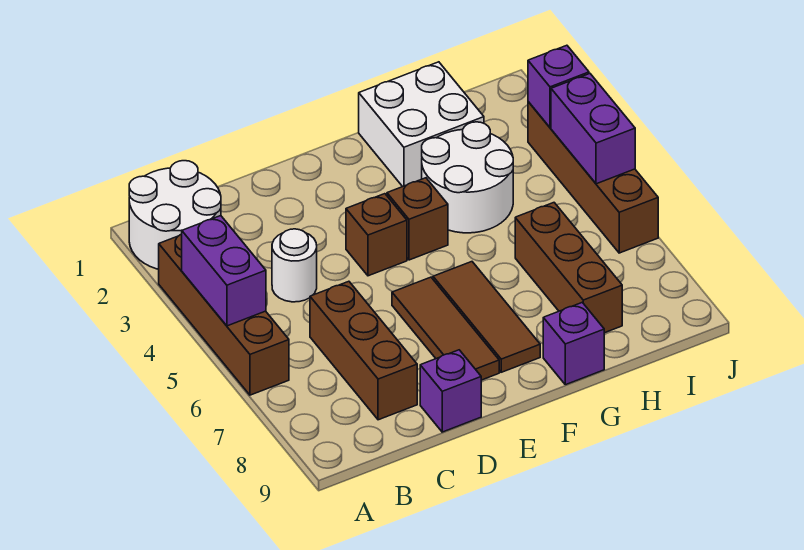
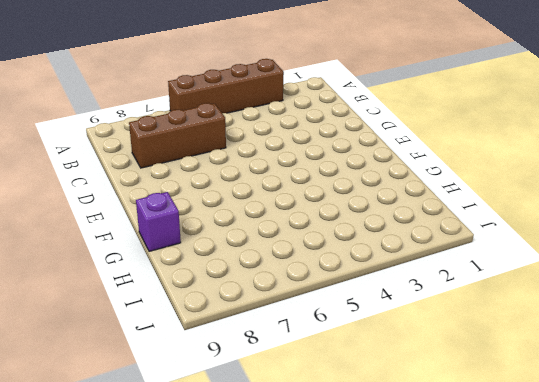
none -> white 2x2 round brick [129,161,221,269]
none -> white 1x1 round brick [272,229,317,302]
none -> purple 1x1 brick [420,350,481,432]

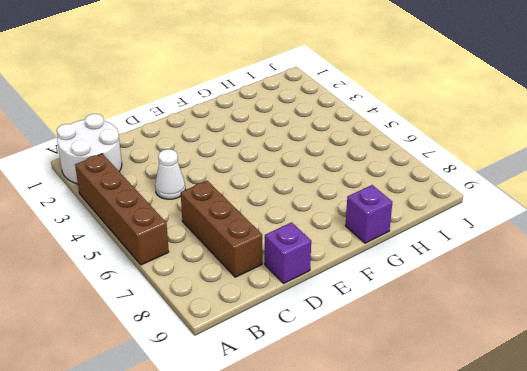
white 1x1 cone [155,149,185,199] -> white 1x1 round brick [272,229,317,302]
none -> brown 1x1 brick [346,194,407,276]
none -> brown 1x3 tile [392,277,499,380]
none -> brown 1x1 brick [387,178,448,260]

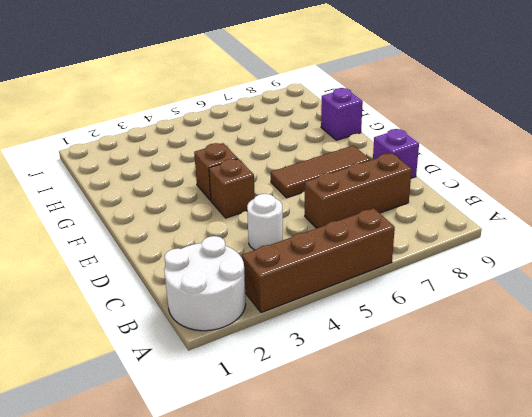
none -> brown 1x3 tile [433,262,540,372]
none -> white 2x2 brick [359,62,484,187]
none -> white 2x2 round brick [422,122,513,233]

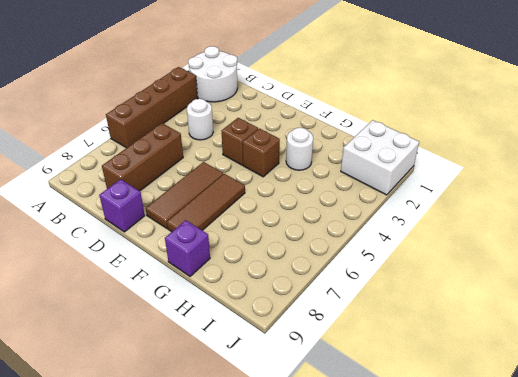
white 1x1 round brick [286,128,313,170] -> white 2x2 round brick [422,122,513,233]
white 2x2 brick [341,120,419,195] -> white 2x2 brick moved to [359,62,484,187]
none -> brown 1x3 brick [515,203,622,333]
none -> brown 1x4 brick [528,102,658,253]
none -> purple 1x2 brick [182,216,266,326]

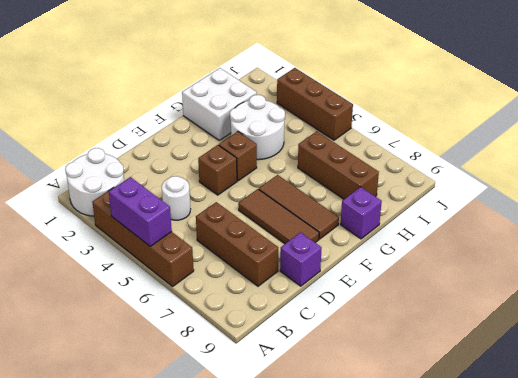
brown 1x3 brick [277,68,353,140] -> brown 1x4 brick [528,102,658,253]
none -> purple 1x1 brick [528,45,589,128]
none -> purple 1x2 brick [551,74,635,184]

